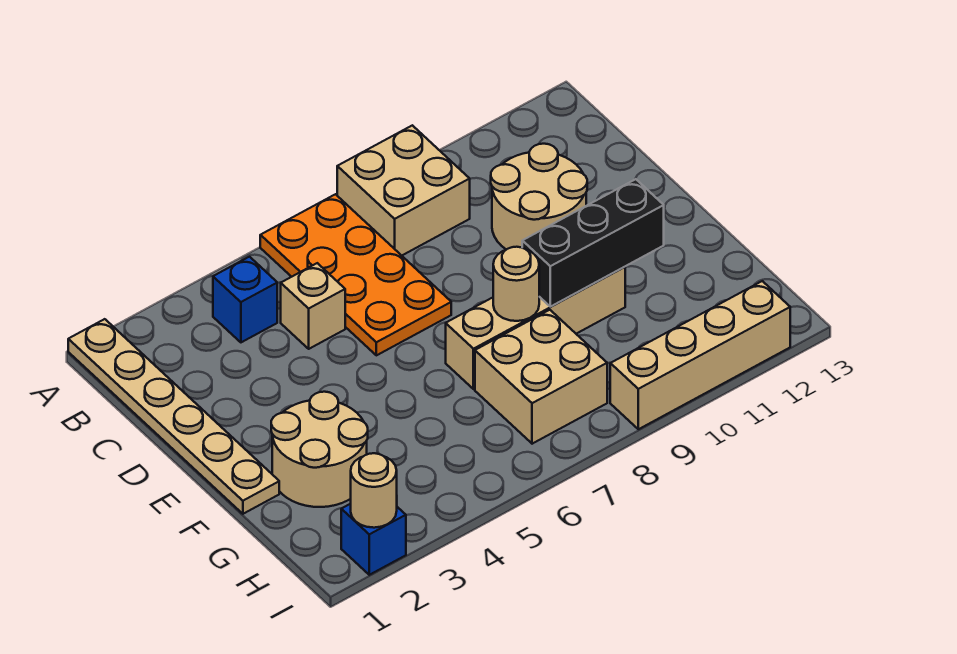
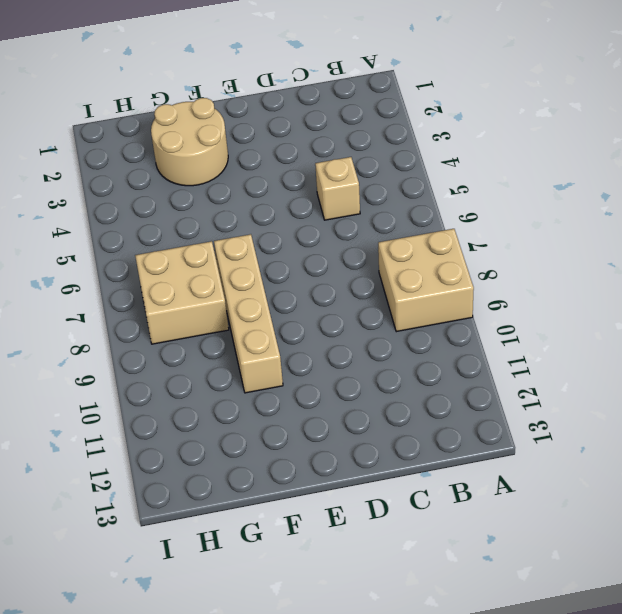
none -> tan 1x6 plate [68,319,279,514]
none -> orange 2x4 plate [260,194,451,355]
none -> blue 1x1 brick [213,257,277,342]

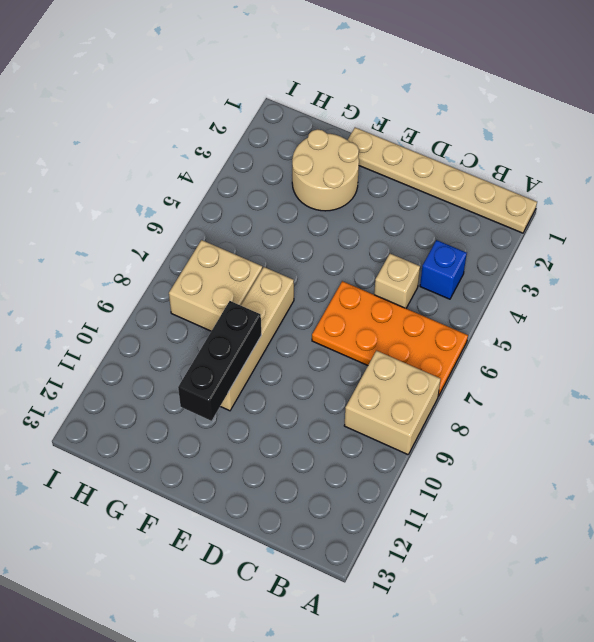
none -> tan 2x2 round brick [491,144,587,250]
none -> blue 1x1 brick [341,504,406,575]
none -> tan 1x4 brick [610,281,790,429]

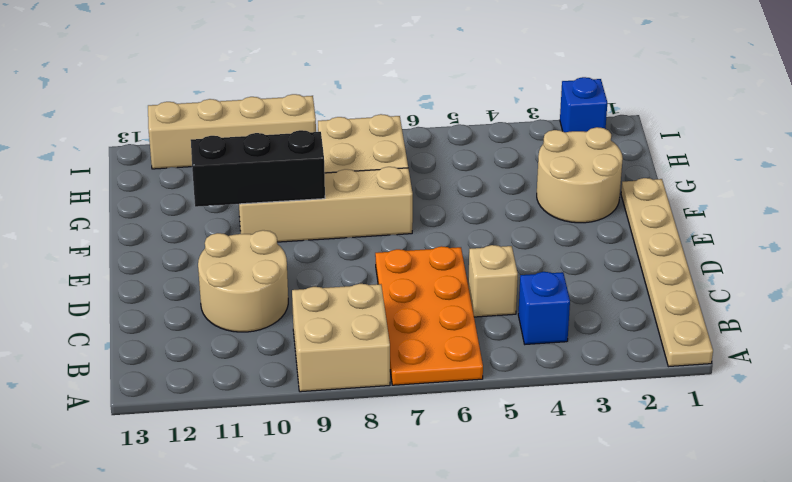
none -> tan 1x1 round brick [493,247,539,321]
none -> tan 1x1 round brick [351,453,397,528]

